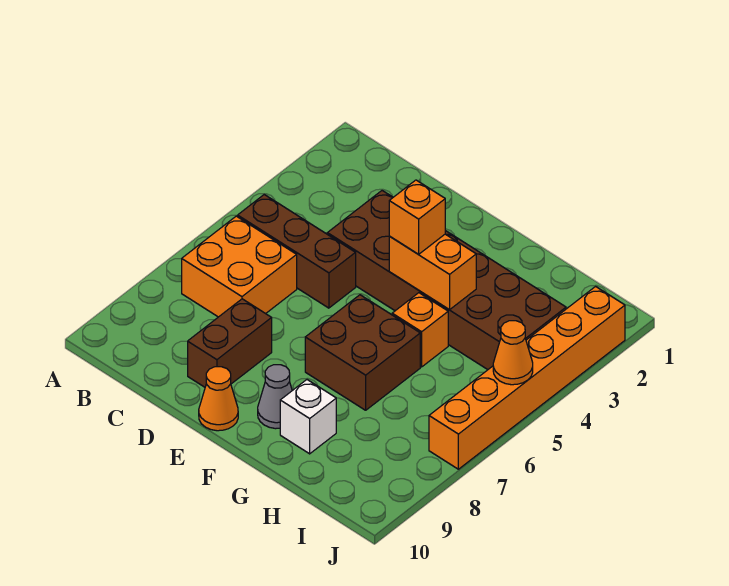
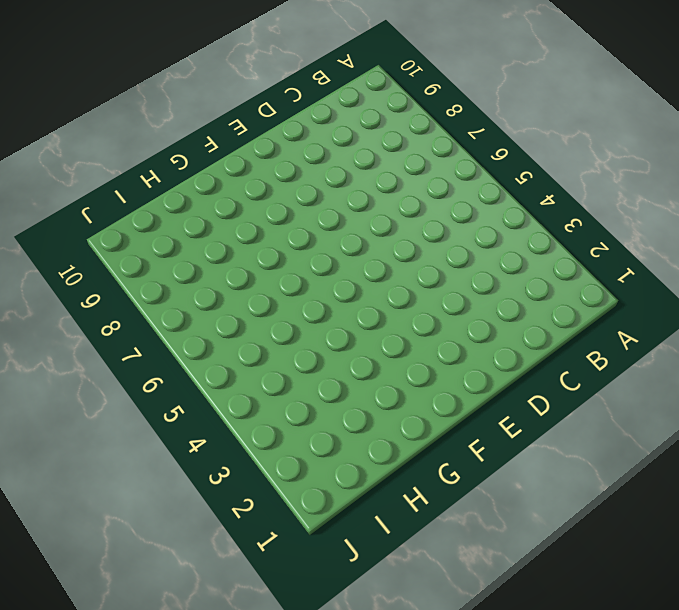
none -> brown 1x3 brick [238,195,356,308]
none -> orange 2x2 brick [182,216,297,317]
none -> brown 2x6 brick [327,191,566,370]

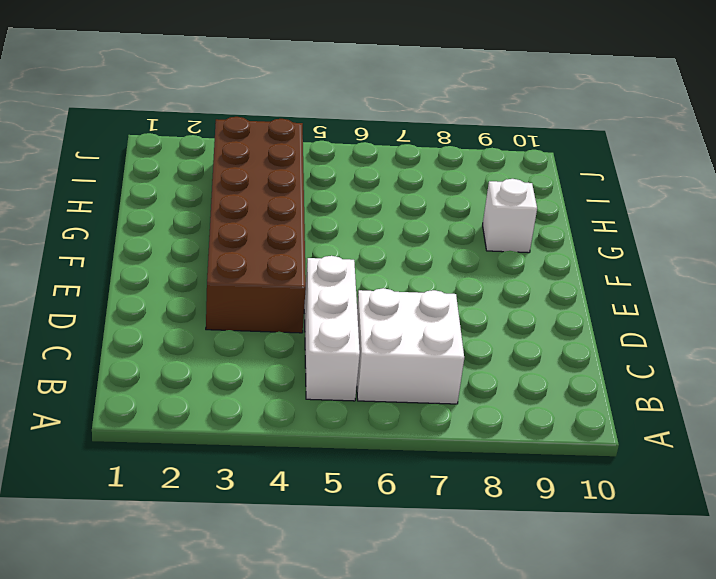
white 1x3 brick [304,256,360,401] -> brown 1x3 brick [238,195,356,308]
white 2x2 brick [357,288,464,404] -> orange 2x2 brick [182,216,297,317]
none -> brown 1x2 brick [188,299,272,387]
none -> orange 1x1 cone [199,367,238,431]
none -> brown 2x2 brick [305,295,420,410]

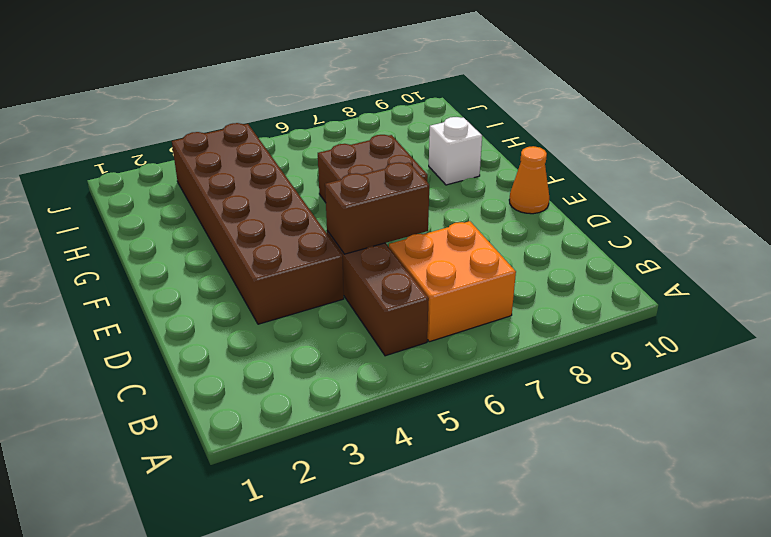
brown 1x2 brick [325,162,429,254] -> brown 1x2 brick moved to [188,299,272,387]
none -> grey 1x1 cone [258,365,292,429]
none -> orange 1x1 brick [392,293,448,367]
none -> orange 1x6 brick [429,287,625,469]

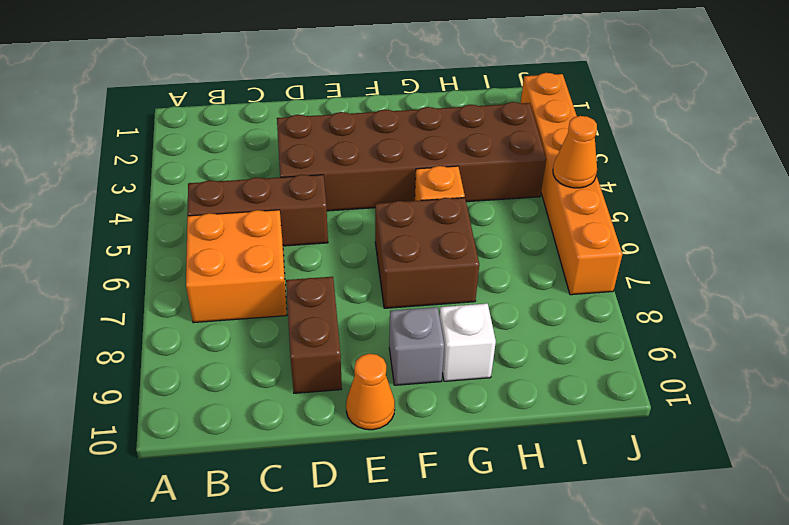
grey 1x1 brick [389,307,444,385] -> grey 1x1 cone [258,365,292,429]
none -> orange 1x2 brick [389,234,476,310]
none -> orange 1x1 brick [389,180,445,254]

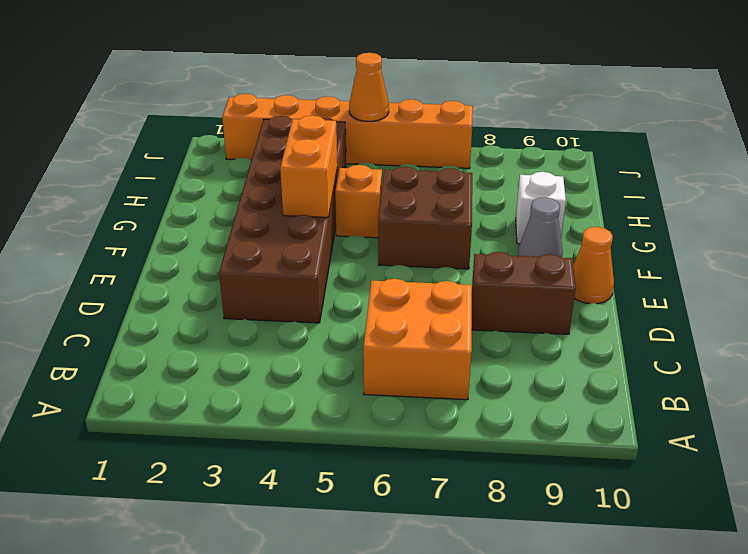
none -> brown 1x3 brick [238,195,356,308]
none -> orange 1x1 brick [389,180,445,254]

